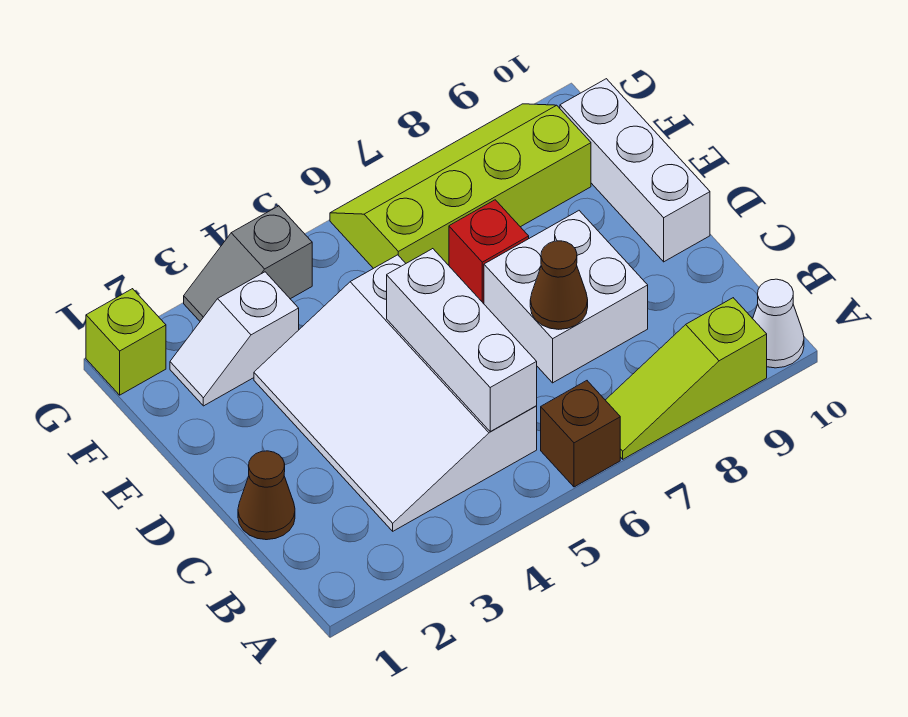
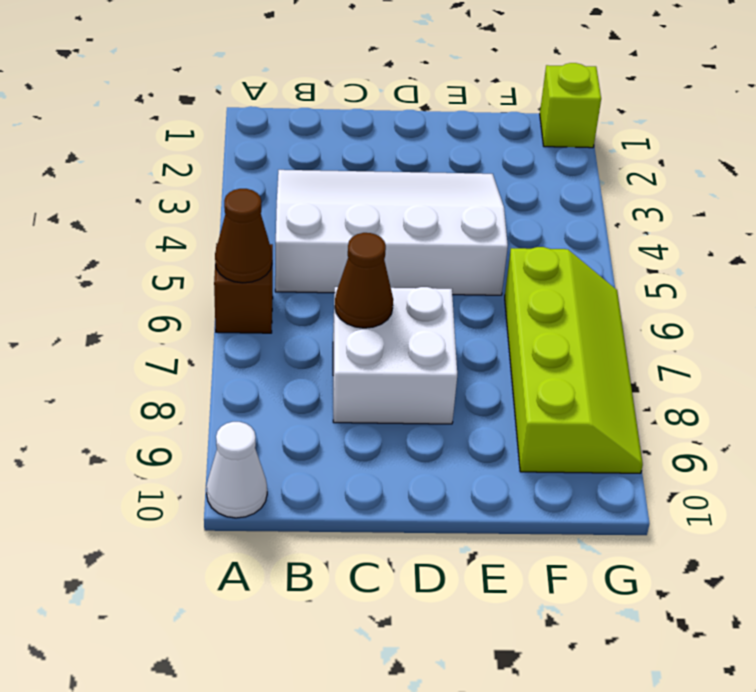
brown 1x1 cone [215,189,272,283] -> brown 1x1 cone moved to [238,451,295,540]
none -> lime 1x3 slope [606,298,767,459]
none -> white 1x3 brick [560,79,710,262]
none -> red 1x1 brick [449,200,529,304]

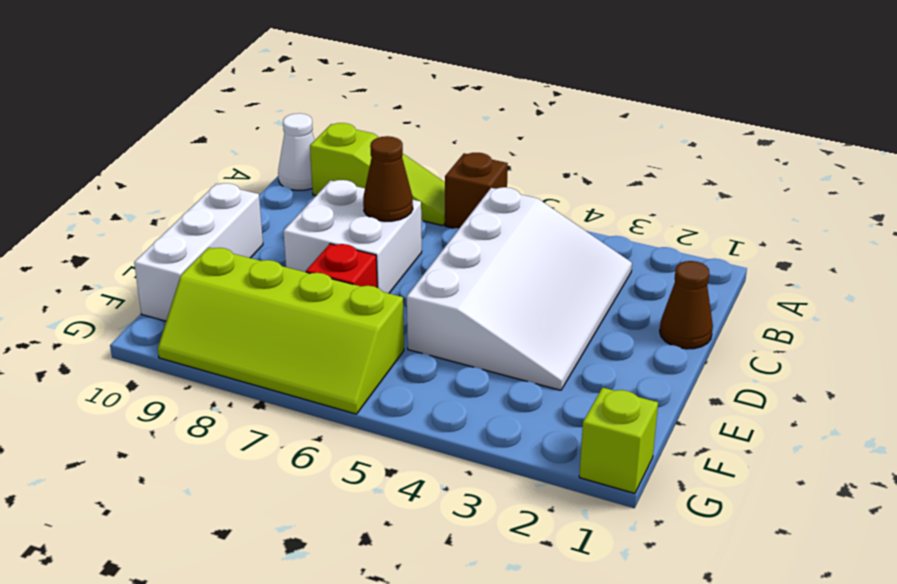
none -> white 1x2 slope [170,272,299,406]
none -> grey 1x2 slope [184,206,312,321]
none -> white 1x3 brick [387,249,537,432]

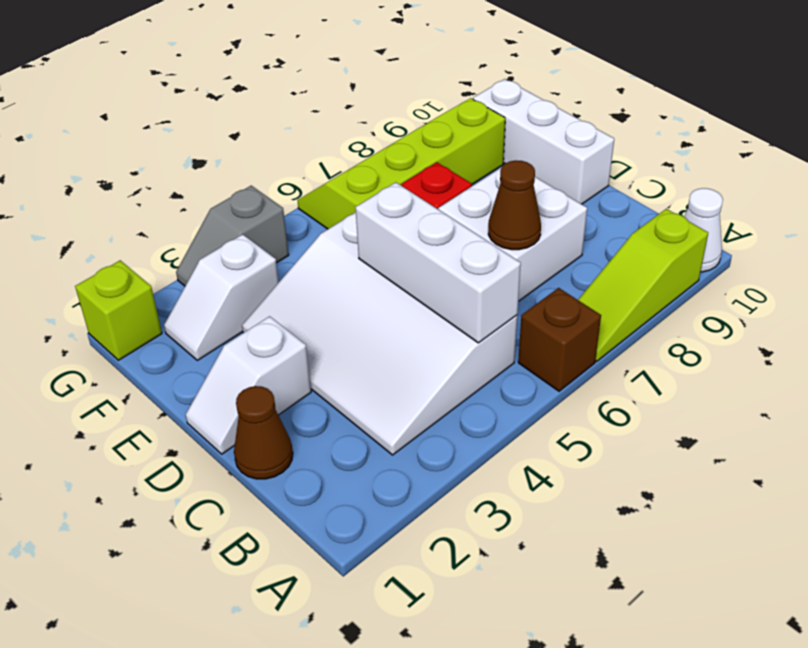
white 1x2 slope [186,316,311,454] -> none

